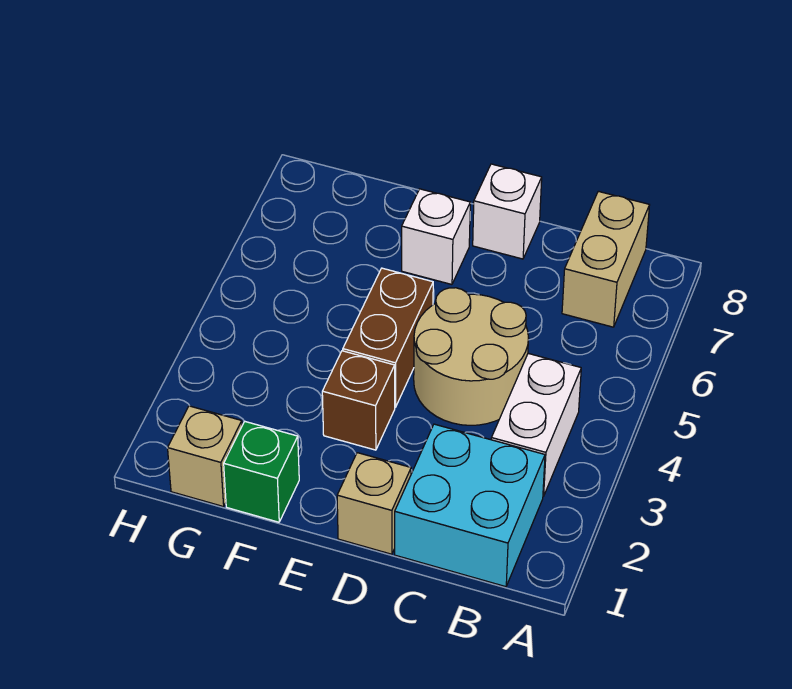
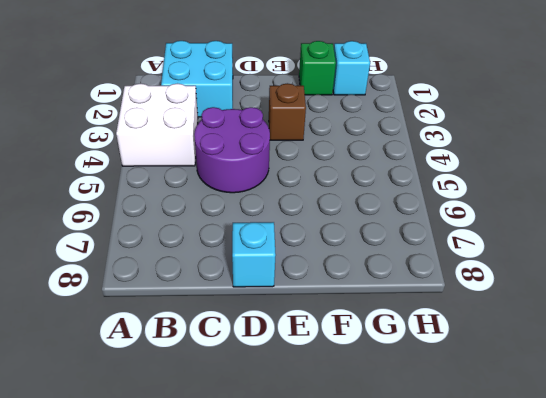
white 2x2 brick [116,83,198,166] -> white 1x2 brick [491,354,581,496]
purple 2x2 round brick [194,107,270,193] -> tan 2x2 round brick [414,288,528,425]
cyan 1x1 brick [232,222,276,287] -> white 1x1 brick [473,164,542,259]
cyan 1x1 brick [333,41,370,95] -> tan 1x1 brick [168,406,242,507]
none -> tan 1x2 brick [562,191,649,327]
none -> tan 1x1 brick [337,453,411,554]

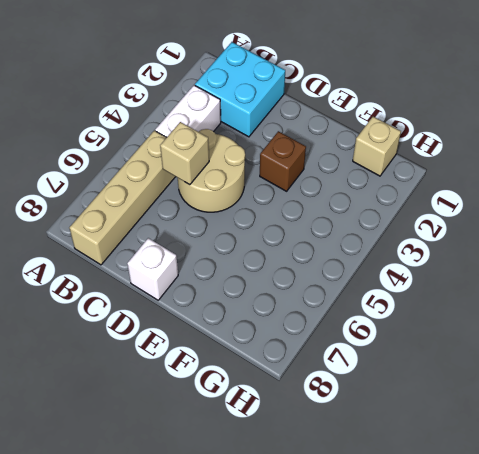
tan 1x4 brick [70,131,176,265] -> tan 1x2 brick [562,191,649,327]
tan 1x1 brick [160,122,209,185] -> tan 1x1 brick moved to [337,453,411,554]
none -> brown 1x2 brick [343,268,433,407]
none -> white 1x1 brick [402,189,470,284]

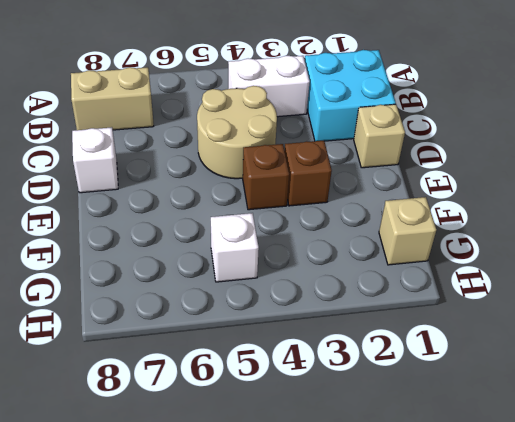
brown 1x1 brick [243,144,289,210] -> brown 1x2 brick [343,268,433,407]
white 1x1 brick [211,213,259,282] -> white 1x1 brick moved to [402,189,470,284]
none -> green 1x1 brick [224,421,299,522]

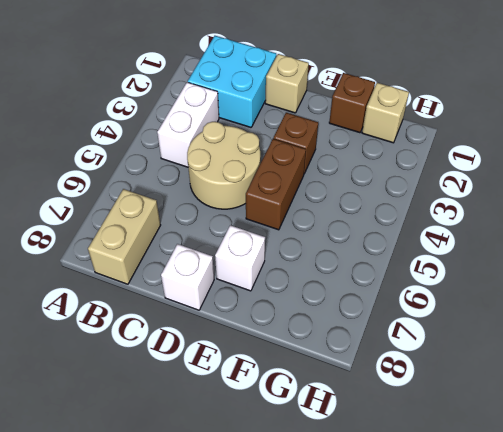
brown 1x1 brick [329,73,375,133] -> green 1x1 brick [224,421,299,522]

